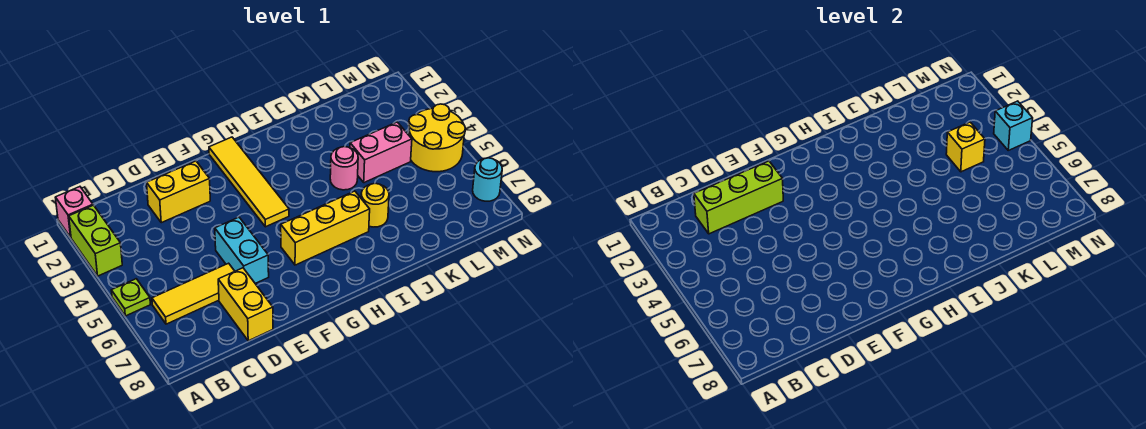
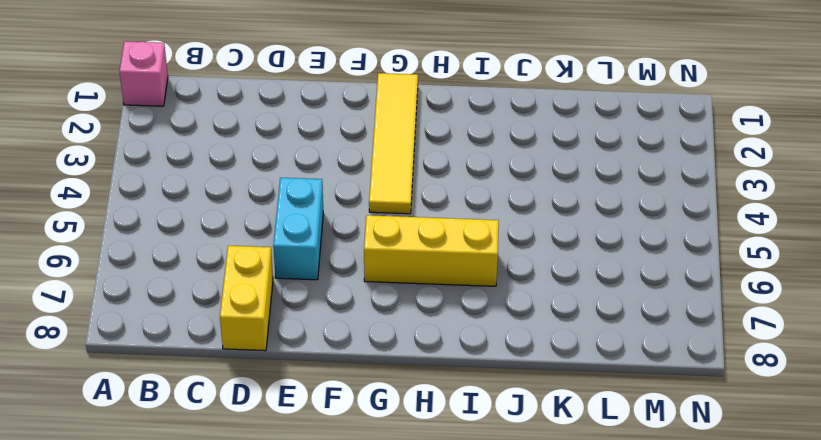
none -> lime 1x2 brick [69,205,122,276]
none -> lime 1x1 plate [111,279,150,316]
none -> yellow 1x3 tile [152,263,235,324]

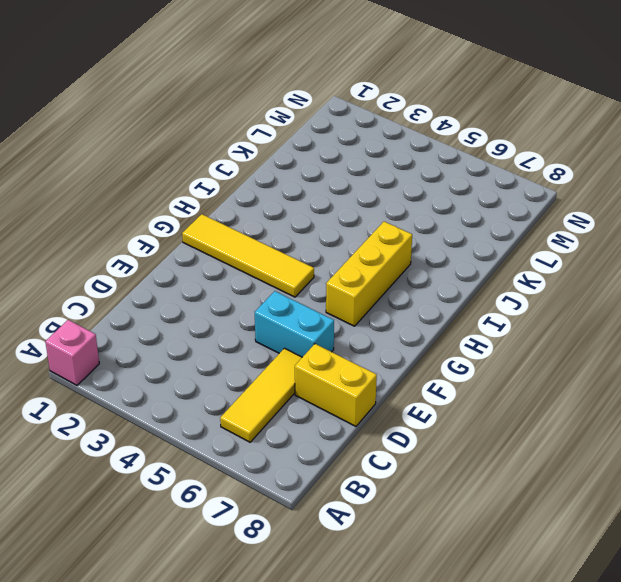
none -> lime 1x2 brick [69,205,122,276]
none -> lime 1x1 plate [111,279,150,316]
none -> yellow 1x2 brick [147,161,210,223]

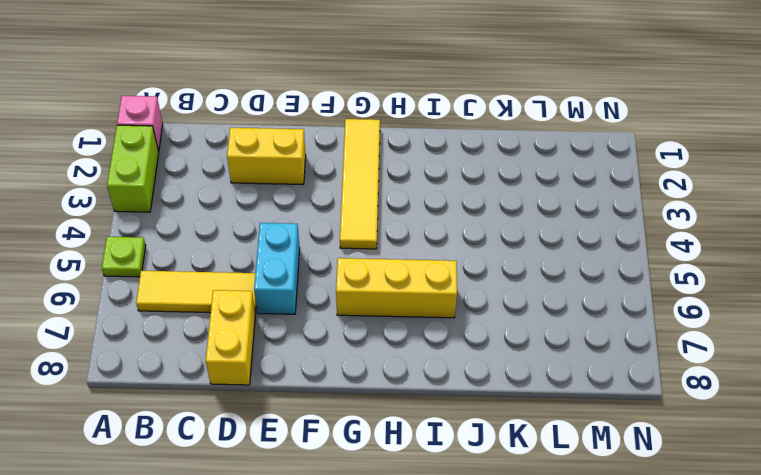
none -> pink 1x1 round brick [330,147,358,190]
none -> yellow 1x1 round brick [361,183,389,227]
none -> pink 1x2 brick [350,122,412,183]

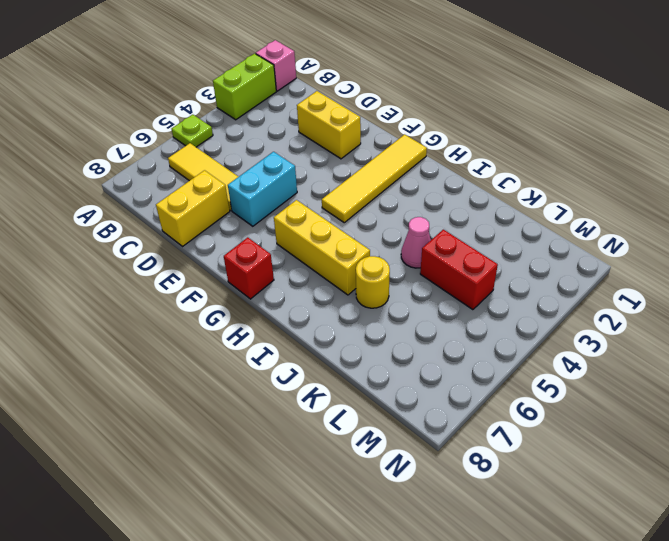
red 1x1 brick [224,237,274,299] -> none
pink 1x1 cone [401,217,431,268] -> pink 1x1 round brick [330,147,358,190]
red 1x2 brick [420,230,498,310] -> pink 1x2 brick [350,122,412,183]
none -> yellow 2x2 round brick [409,104,465,172]
none -> cyan 1x1 round brick [473,158,502,201]
none -> lime 1x3 brick [694,161,783,234]

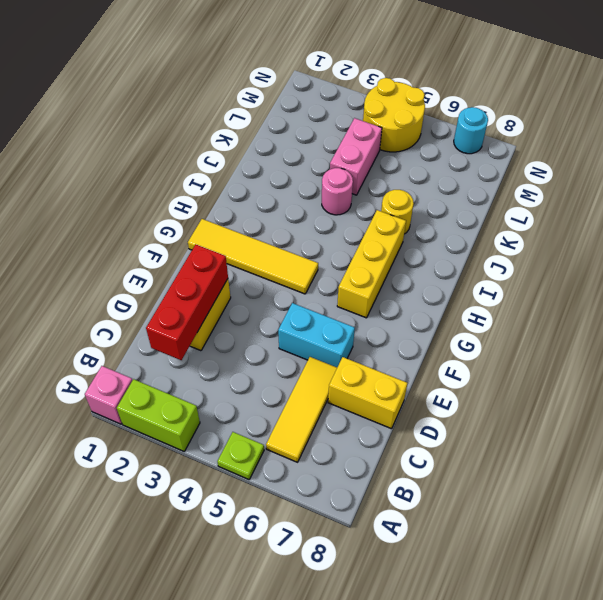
red 1x3 brick [146,245,228,360] -> lime 1x3 brick [694,161,783,234]
none -> yellow 1x1 brick [946,122,985,172]
none -> cyan 1x1 brick [994,101,1033,150]

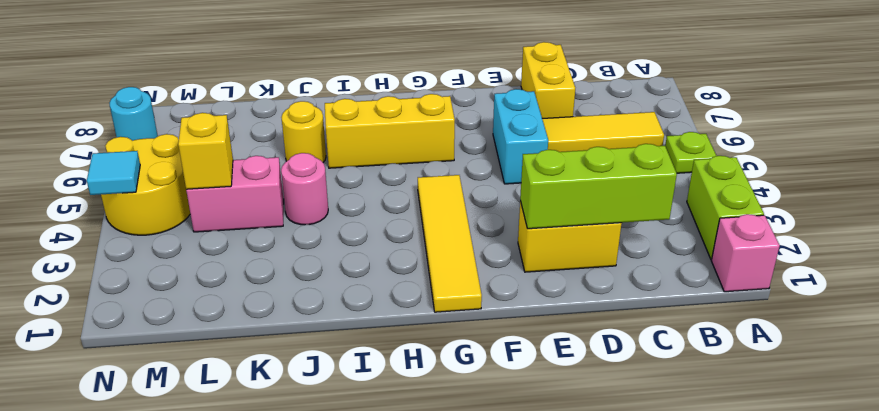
cyan 1x1 tile [87,151,140,195] -> cyan 1x1 brick [994,101,1033,150]

